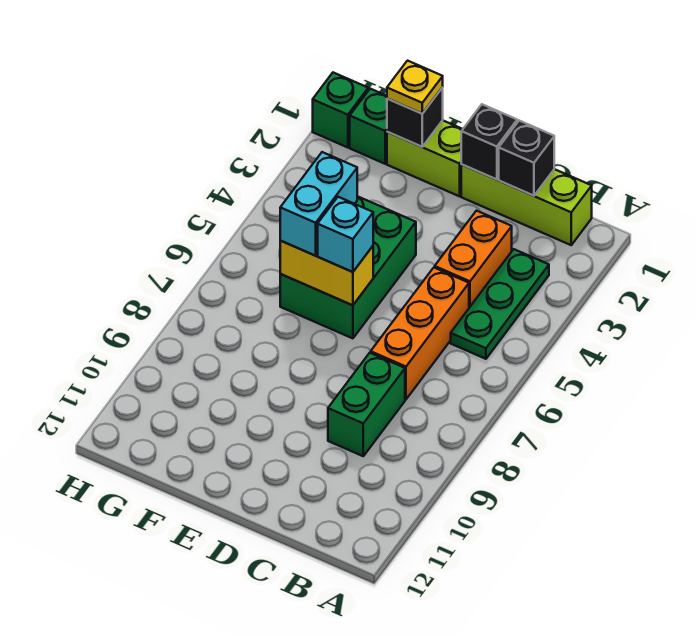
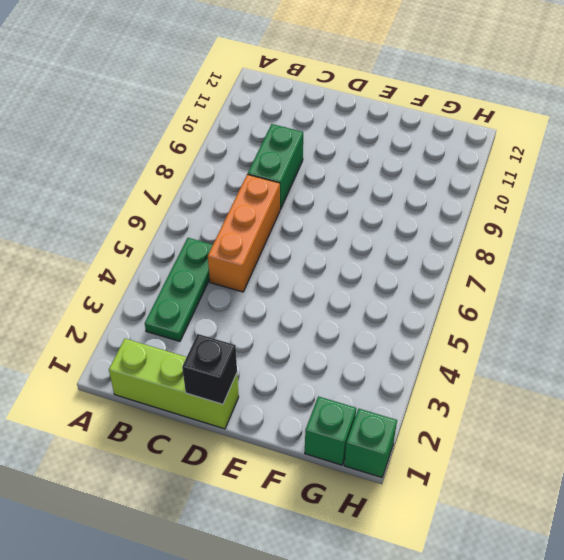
none -> orange 1x2 brick [435,211,512,308]
none -> lime 1x2 brick [387,120,463,196]
none -> green 2x3 brick [280,196,416,338]

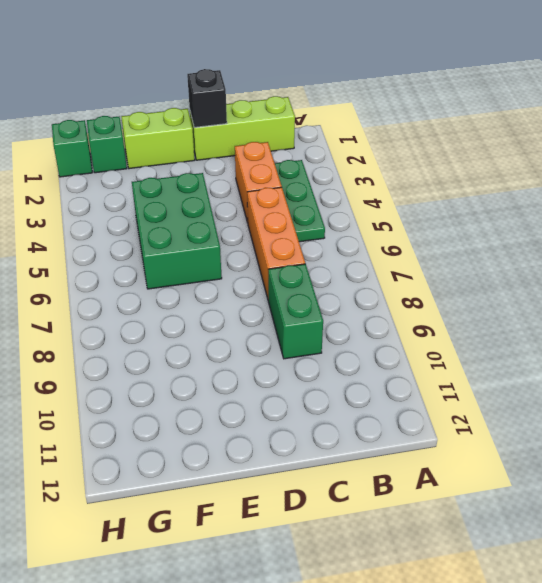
none -> black 1x1 brick [499,121,554,196]
none -> yellow 1x2 brick [280,241,373,305]
none -> black 1x1 brick [387,87,443,147]

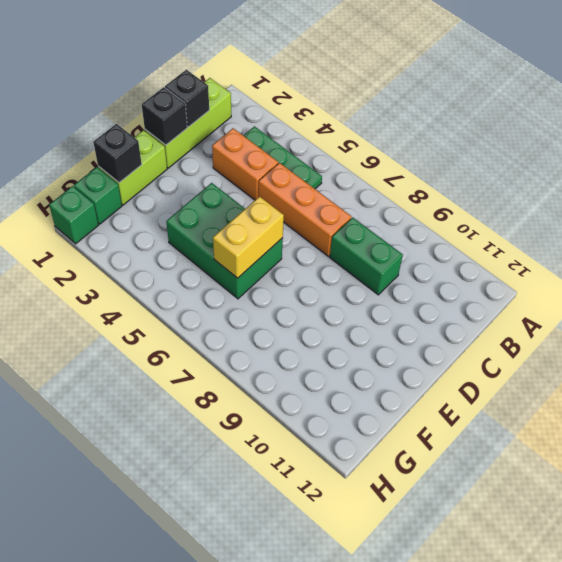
none -> cyan 1x1 brick [318,197,373,272]
none -> yellow 1x1 plate [387,61,443,114]
none -> cyan 1x2 brick [280,152,357,256]

